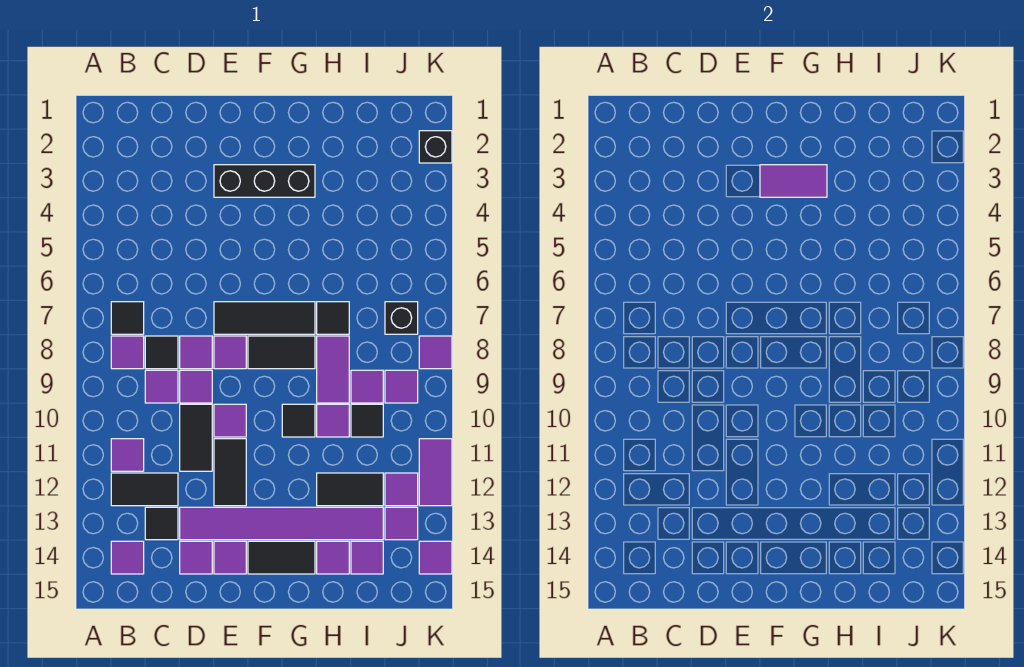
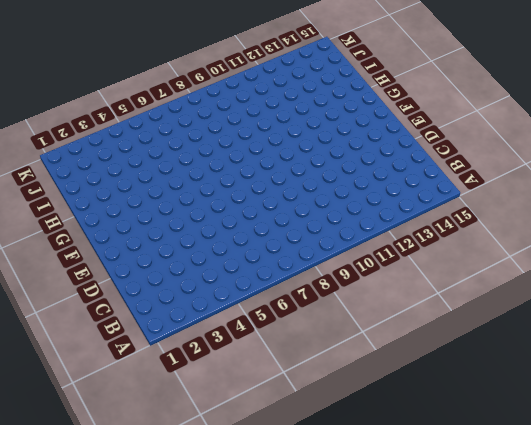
none -> black 1x1 tile [111,302,144,334]
none -> purple 1x1 tile [111,336,144,369]
none -> purple 1x1 tile [111,439,144,471]
none -> black 1x2 tile [111,473,178,506]

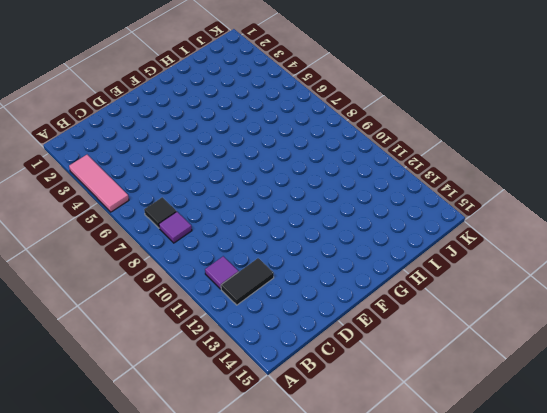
pink 1x3 tile [69,155,129,212] -> none
none -> purple 1x1 tile [111,541,144,574]
none -> black 1x1 tile [145,336,178,369]
none -> purple 1x1 tile [145,370,178,403]
none -> black 1x1 tile [145,507,178,540]

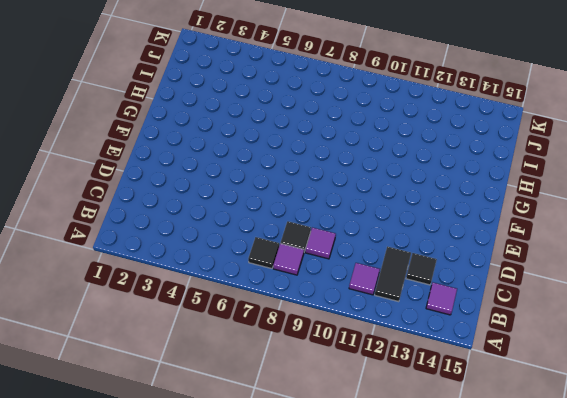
none -> purple 1x1 tile [180,336,212,369]
none -> purple 1x1 tile [180,370,212,403]
none -> black 1x2 tile [180,404,212,471]
none -> purple 1x6 tile [180,507,383,540]

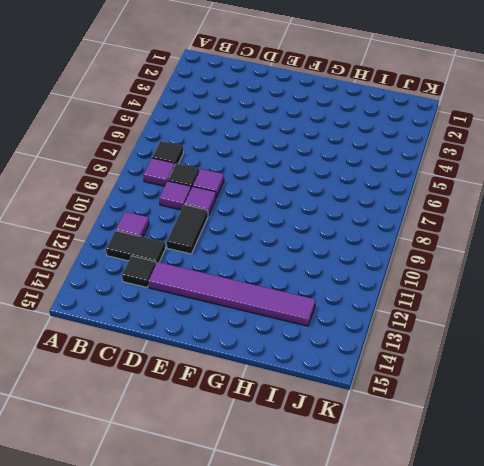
none -> purple 1x1 tile [111,541,144,574]
none -> purple 1x1 tile [180,541,212,574]
none -> black 1x3 brick [214,165,315,197]
none -> black 1x3 tile [214,302,315,334]

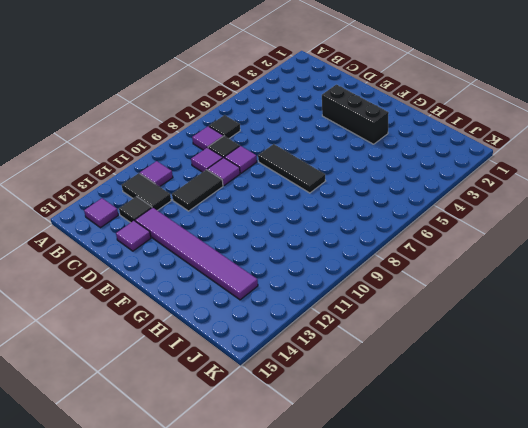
none -> purple 1x1 tile [214,336,246,369]
none -> purple 1x1 tile [214,404,246,437]
none -> black 1x2 tile [214,439,246,506]
none -> purple 1x1 tile [214,541,246,574]

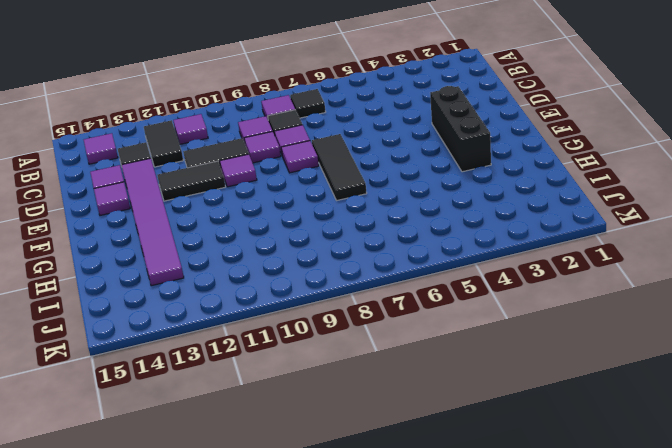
none -> black 1x2 tile [248,336,315,369]
none -> black 1x2 tile [248,541,315,574]
none -> black 1x1 tile [282,404,315,437]
none -> black 1x1 tile [317,302,349,334]

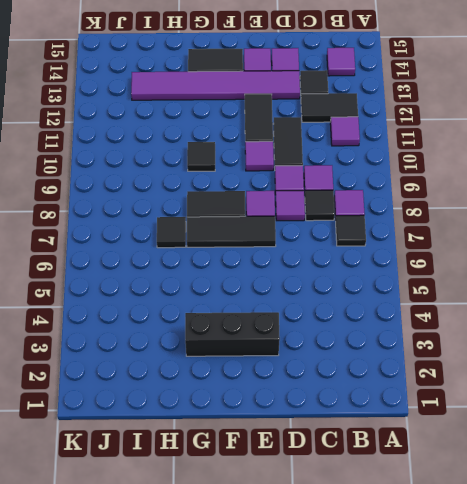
none -> purple 1x2 tile [317,336,349,403]
none -> purple 1x1 tile [317,404,349,437]
none -> black 1x2 tile [317,473,383,506]
none -> purple 1x1 tile [317,541,349,574]

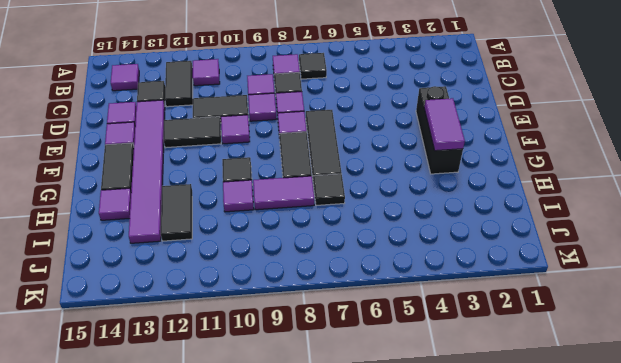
none -> purple 1x1 tile [351,370,383,403]
none -> black 1x1 tile [351,404,383,437]
none -> purple 1x1 tile [351,541,383,574]
none -> black 1x1 brick [385,302,418,334]

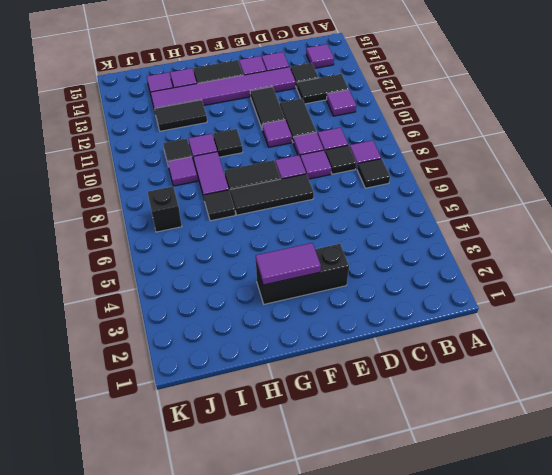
none -> purple 1x1 tile [385,370,418,403]
none -> purple 1x1 tile [385,473,418,506]
none -> purple 1x1 tile [385,507,418,540]
none -> black 1x1 brick [419,131,452,163]

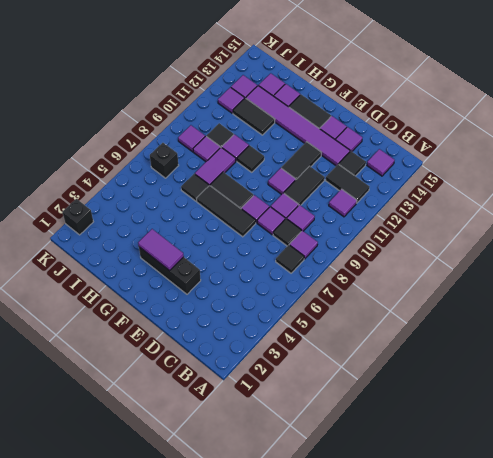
none -> purple 1x1 tile [419,336,452,369]
none -> purple 1x2 tile [419,439,452,506]
none -> purple 1x1 tile [419,541,452,574]

